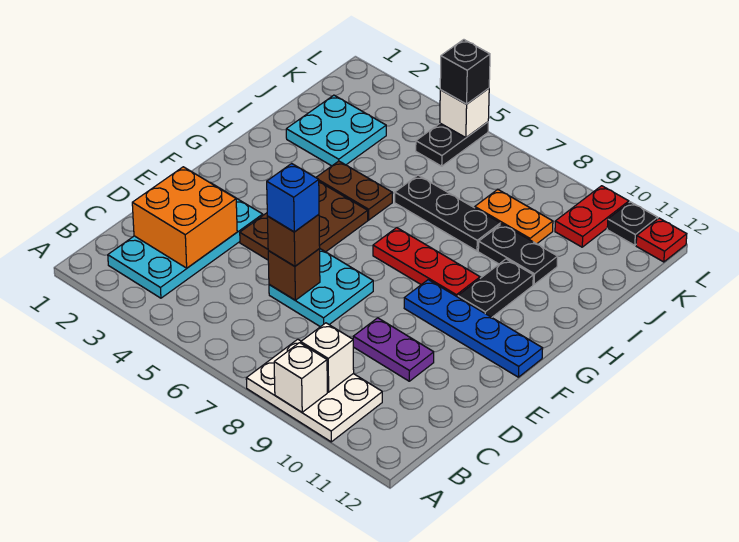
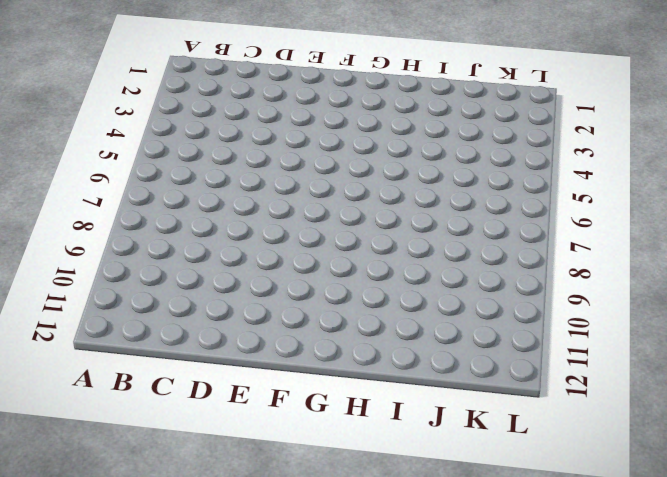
none -> white 2x3 plate [246,339,382,442]
none -> cyan 2x4 plate [108,183,263,298]
none -> cyan 2x2 plate [269,248,373,327]

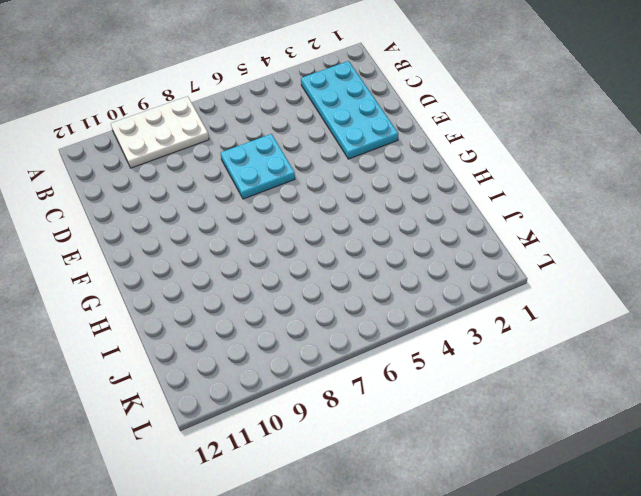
none -> purple 1x2 plate [353,318,434,381]
none -> brown 2x3 plate [240,182,368,260]
none -> blue 1x4 plate [404,280,543,377]

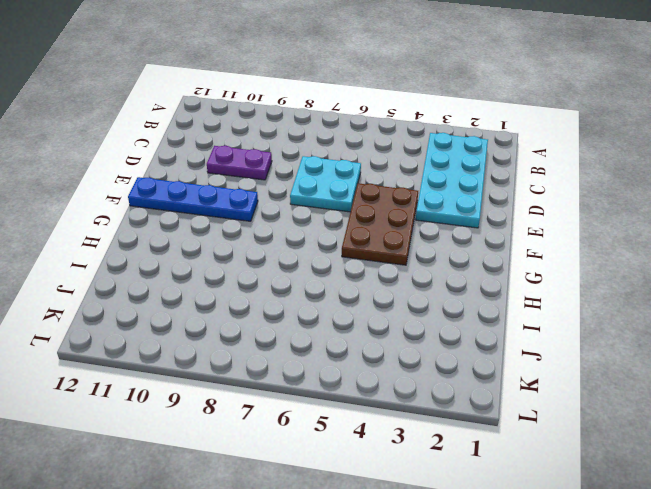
none -> white 2x3 plate [246,339,382,442]
none -> red 1x3 plate [373,228,480,297]
none -> black 1x2 plate [458,259,533,317]

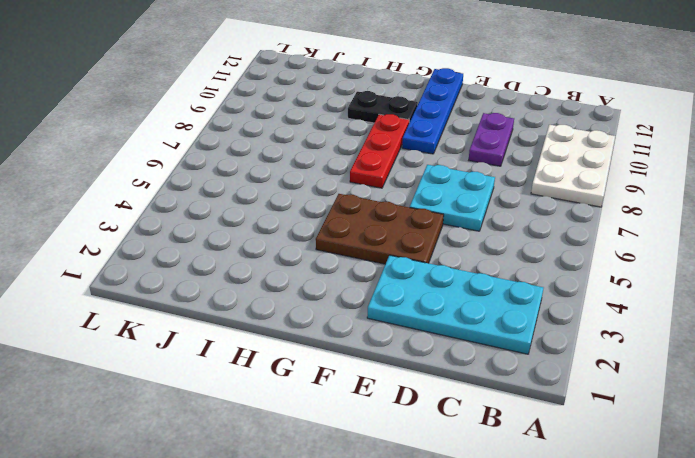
none -> brown 1x2 plate [316,161,392,220]
none -> cyan 2x2 plate [286,95,386,166]
none -> black 1x3 plate [395,175,500,251]

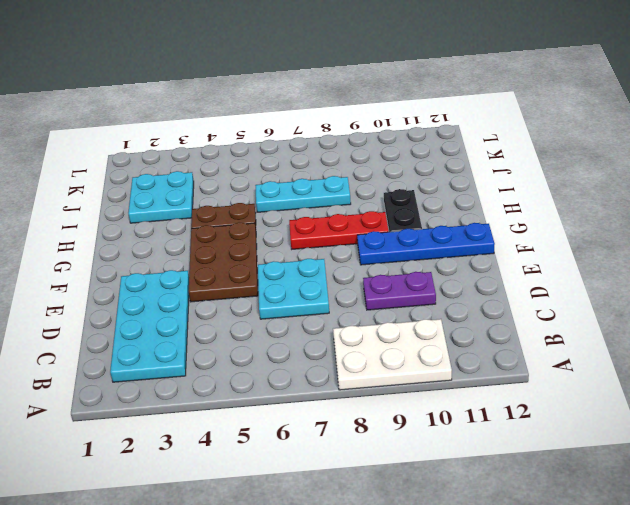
cyan 1x3 plate [255,176,351,212] -> black 1x3 plate [395,175,500,251]
none -> black 1x2 plate [478,224,558,284]
none -> orange 1x2 plate [475,189,553,244]
none -> black 1x2 plate [416,122,488,166]

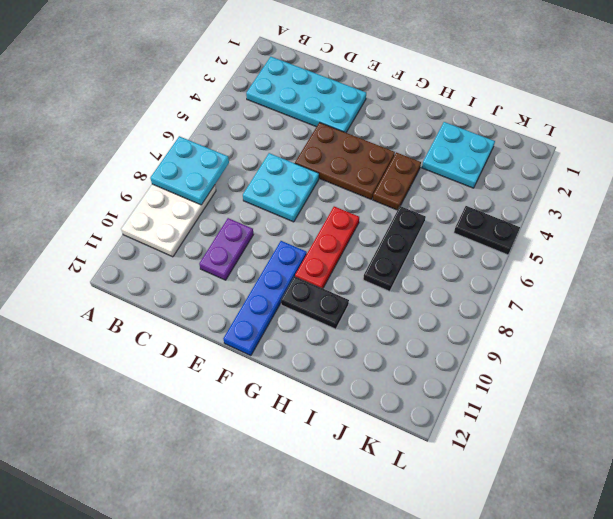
cyan 2x2 plate [150,136,229,205] -> none
none -> black 1x2 plate [478,224,558,284]
none -> orange 1x2 plate [475,189,553,244]
none -> red 1x2 plate [555,186,629,247]

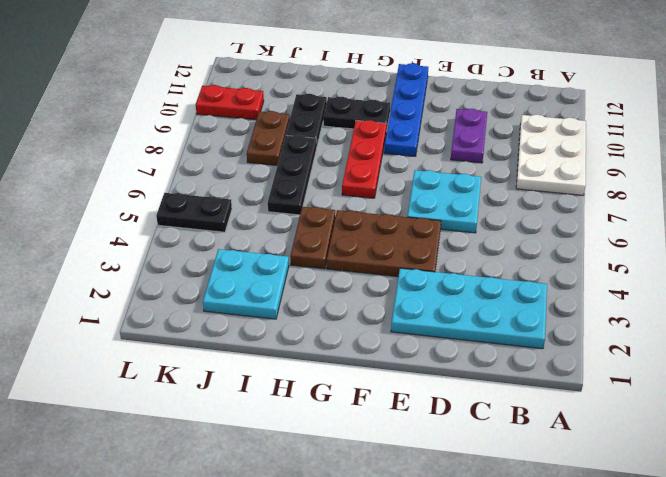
brown 1x2 plate [247,111,290,165] -> orange 1x2 plate [475,189,553,244]
none -> black 1x1 plate [607,202,658,245]
none -> red 1x1 plate [636,218,687,262]
none -> white 1x1 brick [274,343,327,412]

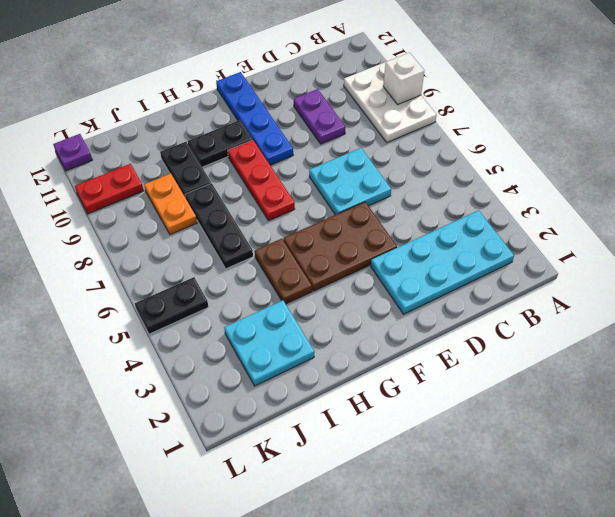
purple 1x1 plate [53,134,92,171] -> red 1x1 plate [636,218,687,262]
none -> black 1x1 plate [607,202,658,245]
none -> white 1x1 brick [301,323,354,392]
none -> orange 2x2 brick [132,167,237,268]

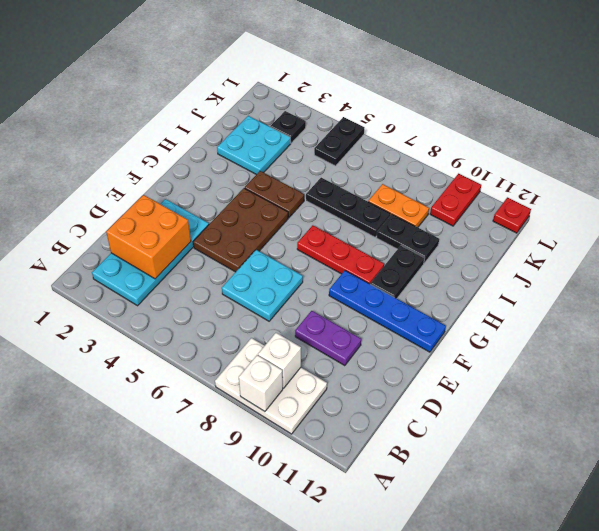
black 1x1 plate [270,111,306,143] -> black 1x1 plate moved to [607,202,658,245]
none -> brown 1x1 brick [268,249,320,300]
none -> white 1x1 brick [440,88,489,138]
none -> brown 1x1 brick [267,215,320,266]

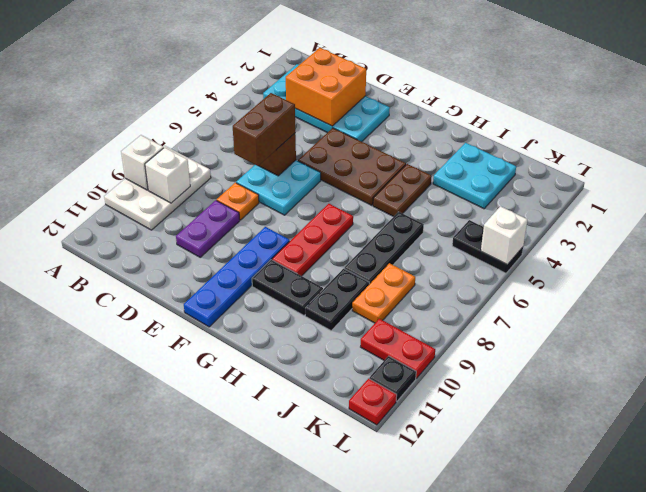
brown 1x2 brick [233,93,295,166] -> brown 1x1 brick [267,215,320,266]
orange 1x1 plate [217,183,259,220] -> none
none -> black 1x1 brick [440,40,490,104]
none -> blue 1x1 brick [267,163,319,232]

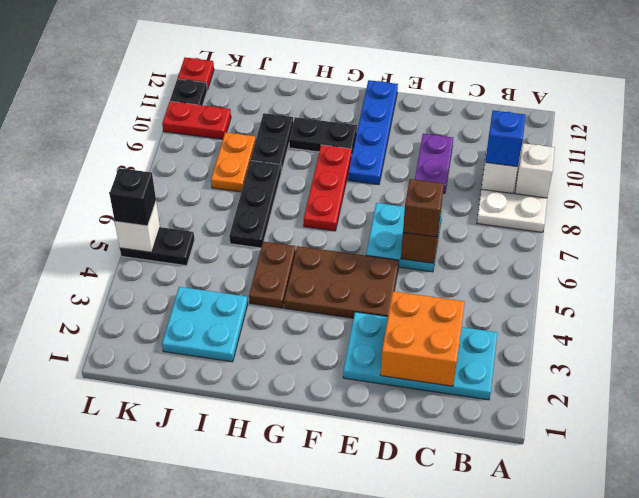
blue 1x1 brick [485,111,526,167] -> blue 1x1 brick moved to [267,163,319,232]

